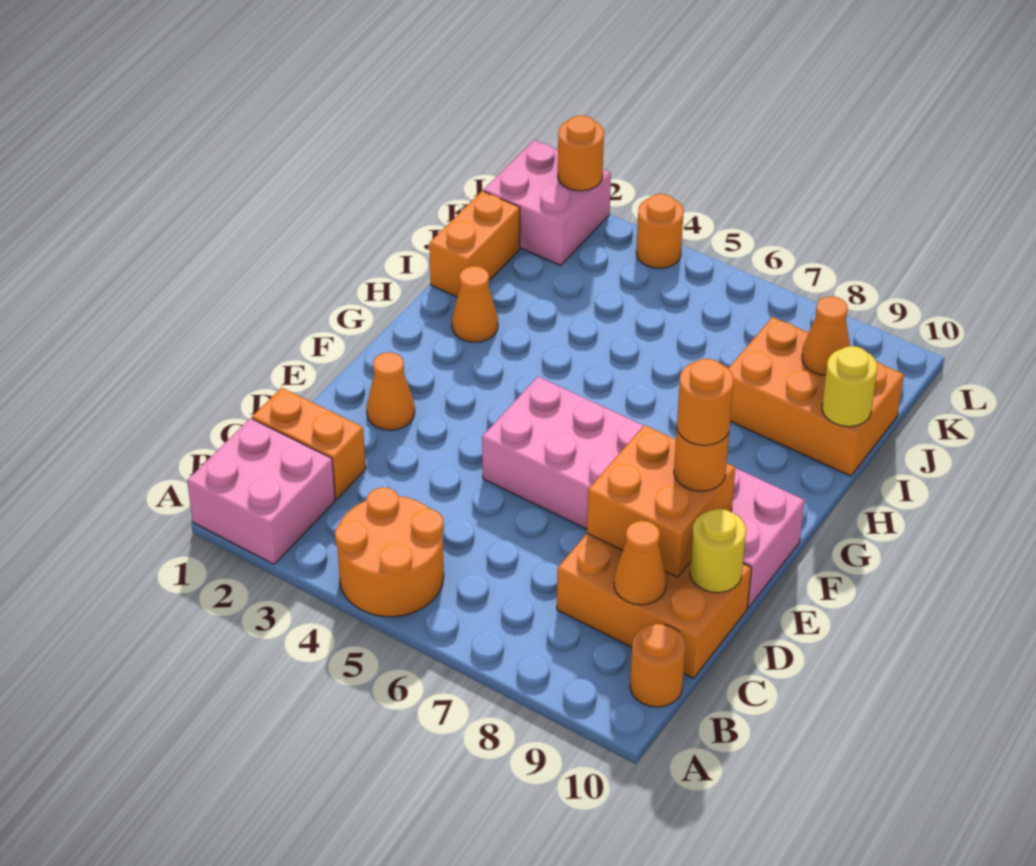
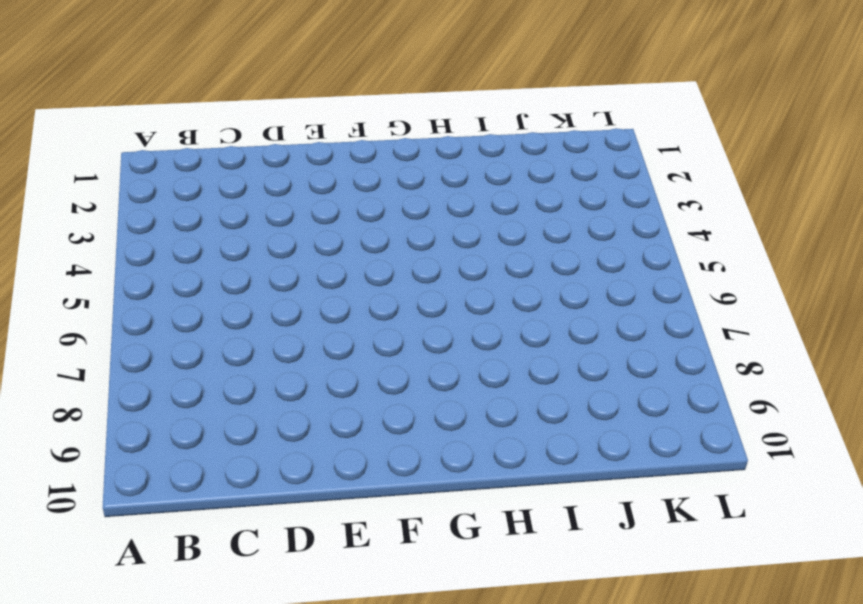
none -> pink 2x2 brick [187,418,335,564]
none -> orange 2x2 round brick [335,487,444,617]
none -> orange 1x1 round brick [630,624,686,707]

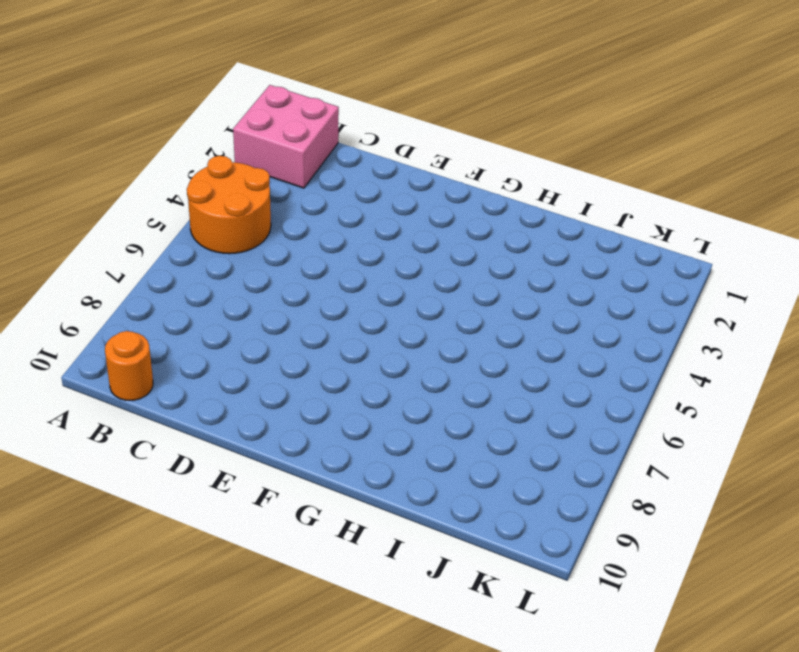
none -> orange 1x2 brick [252,388,366,499]
none -> orange 2x3 brick [557,533,751,678]
none -> orange 1x1 cone [367,352,415,430]

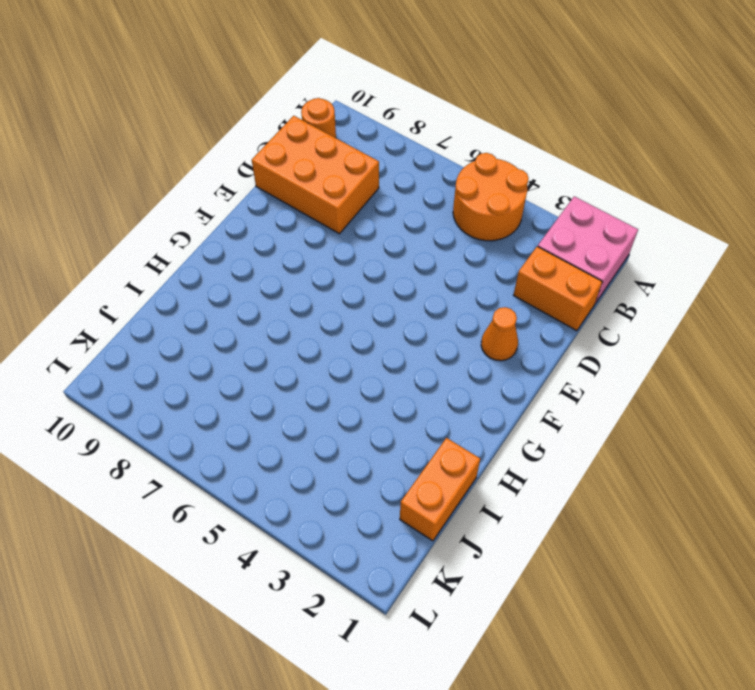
none -> pink 2x6 brick [482,377,805,608]
none -> orange 1x1 cone [452,266,498,342]
none -> orange 2x3 brick [728,317,904,476]

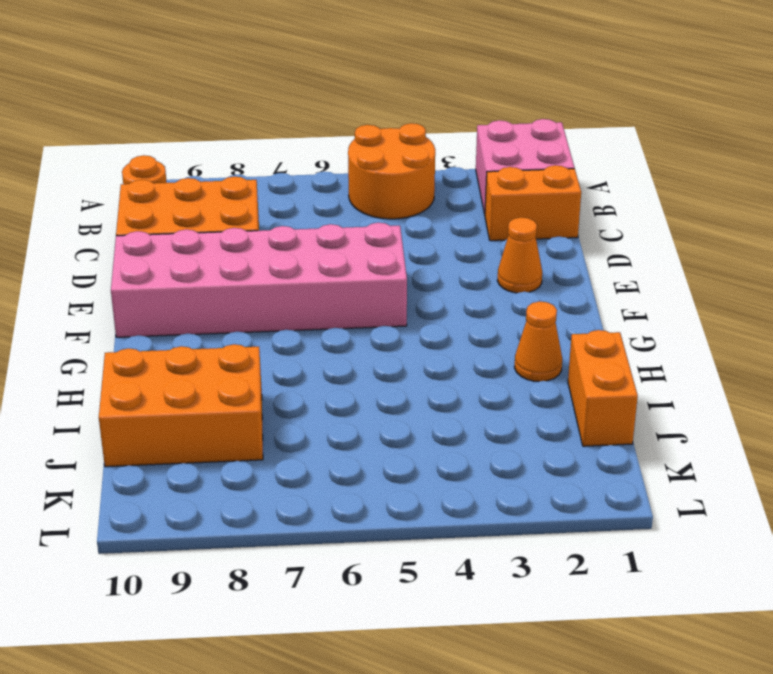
none -> pink 2x2 brick [483,140,611,266]
none -> orange 1x1 round brick [636,194,684,268]
none -> orange 1x1 cone [614,521,667,605]

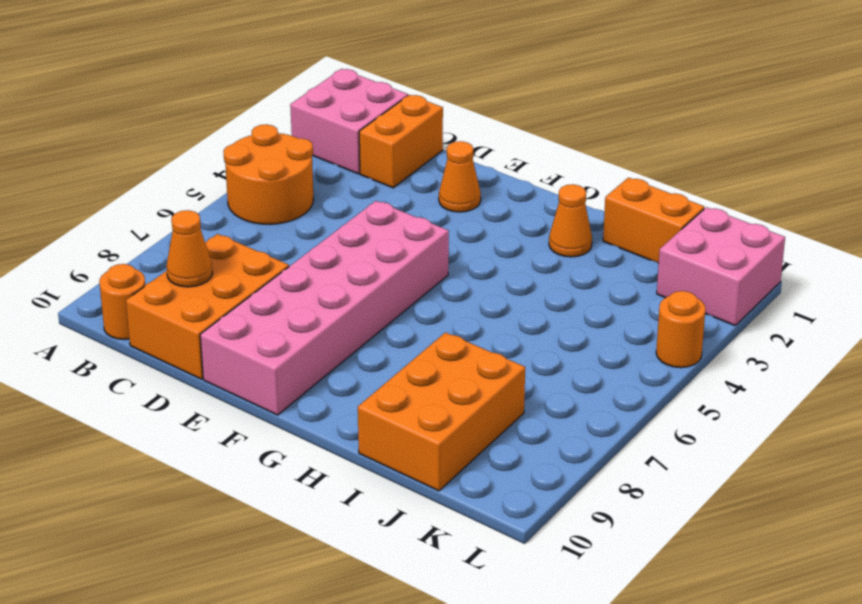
none -> orange 2x2 brick [587,425,735,577]
none -> yellow 1x1 round brick [690,509,746,593]
none -> yellow 1x1 round brick [822,346,877,427]

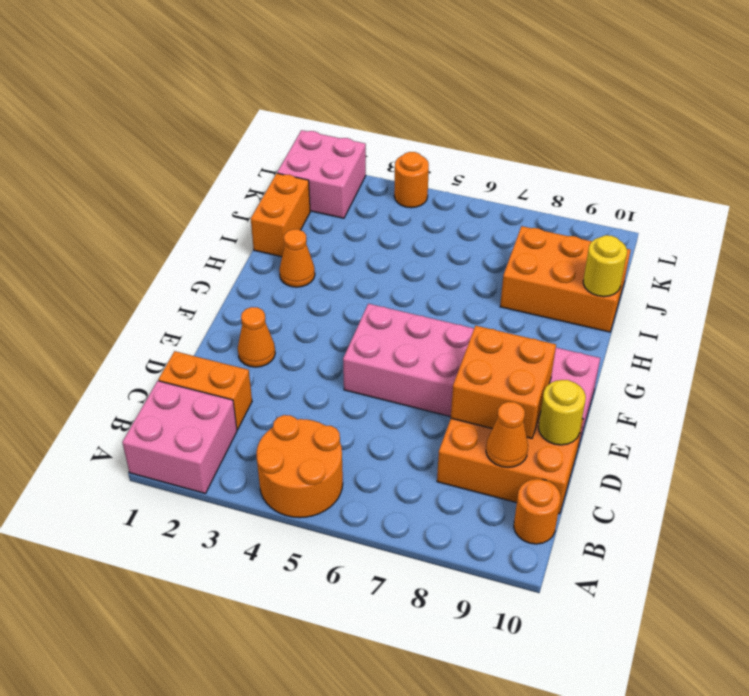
none -> orange 1x1 cone [802,296,850,375]
none -> orange 1x1 round brick [558,115,604,191]
none -> orange 1x1 round brick [674,430,729,491]

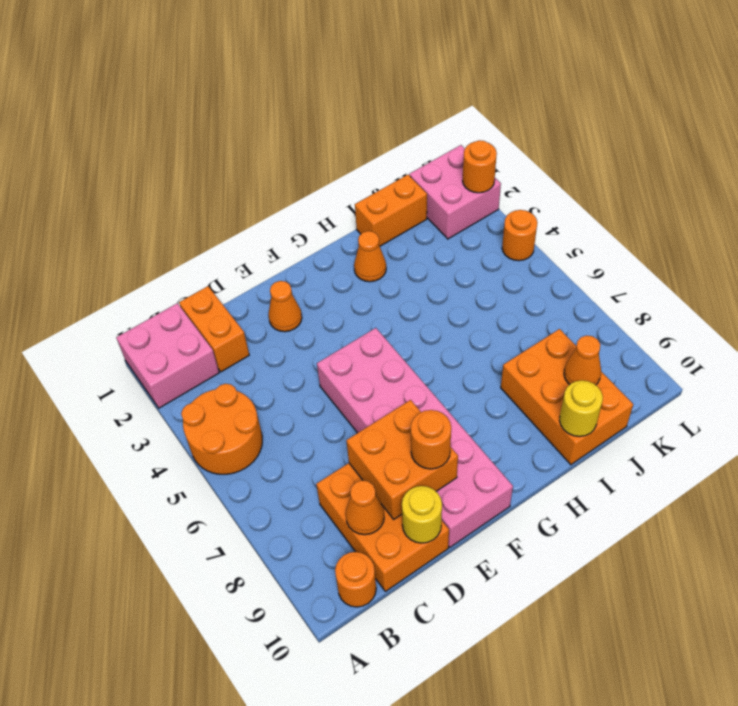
none -> orange 1x1 round brick [677,359,734,446]

